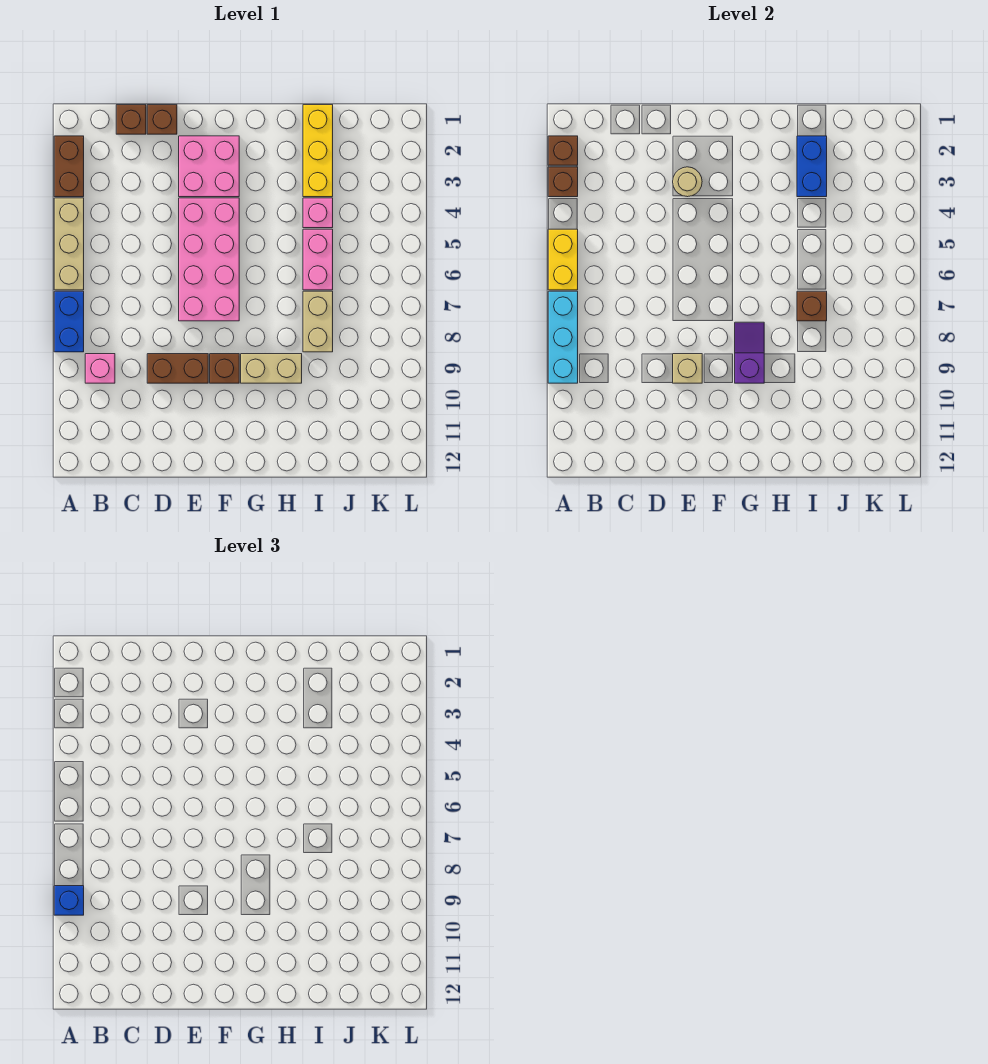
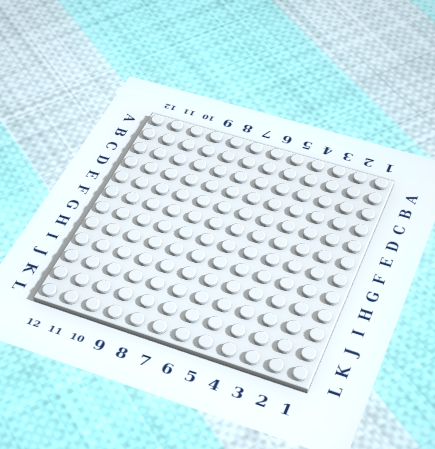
none -> brown 1x2 brick [54,136,84,197]
none -> tan 1x3 brick [54,198,84,290]
none -> blue 1x2 brick [54,291,84,352]

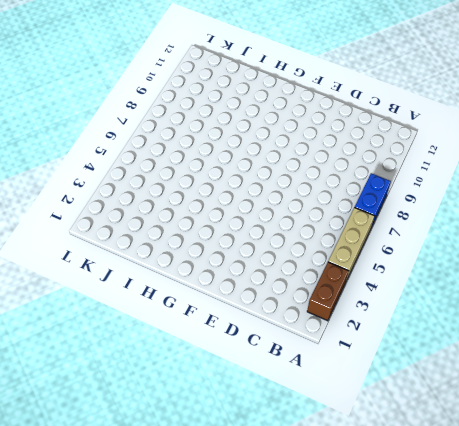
none -> pink 1x1 brick [85,354,115,383]
none -> brown 1x1 brick [116,105,146,134]
none -> brown 1x1 brick [147,105,177,134]

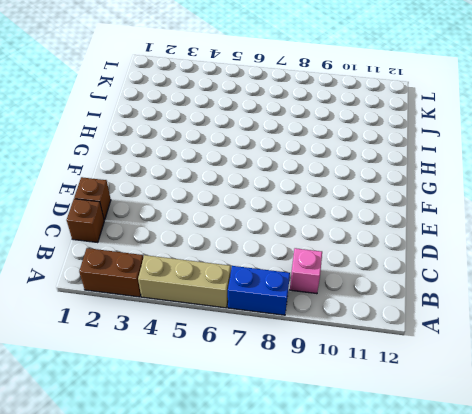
none -> brown 1x2 brick [147,354,208,383]
none -> pink 2x2 brick [179,136,239,197]
none -> pink 2x4 brick [179,198,239,321]

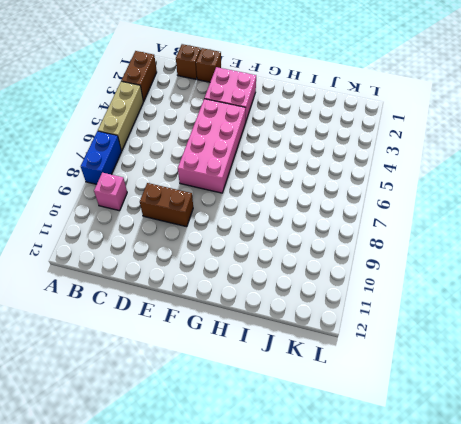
none -> brown 1x1 brick [210,354,239,383]
none -> tan 1x2 brick [241,354,302,383]
none -> yellow 1x3 brick [303,105,333,197]

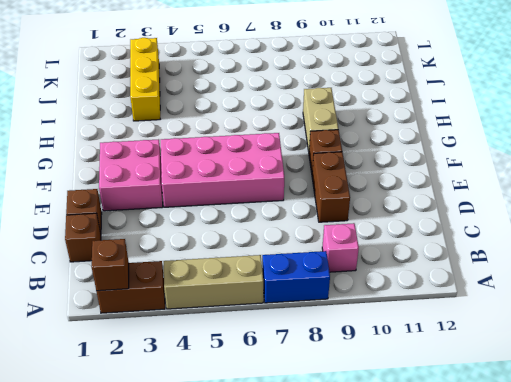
yellow 1x3 brick [130,38,160,121] -> yellow 1x3 brick turned to [303,105,333,197]
none -> pink 1x1 brick [303,198,333,228]
none -> pink 1x2 brick [303,229,333,290]
none -> tan 1x2 brick [303,291,333,352]

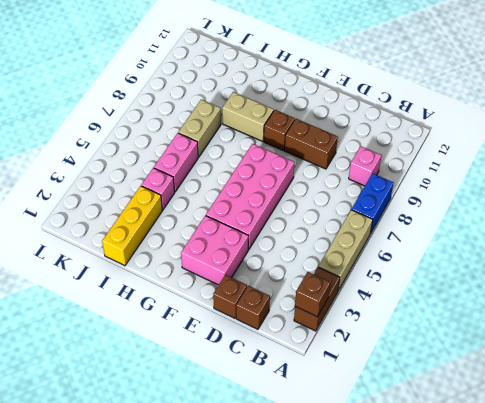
none -> brown 1x1 brick [548,167,578,197]
none -> yellow 1x2 brick [548,229,578,290]
none -> cyan 1x3 brick [548,291,578,383]

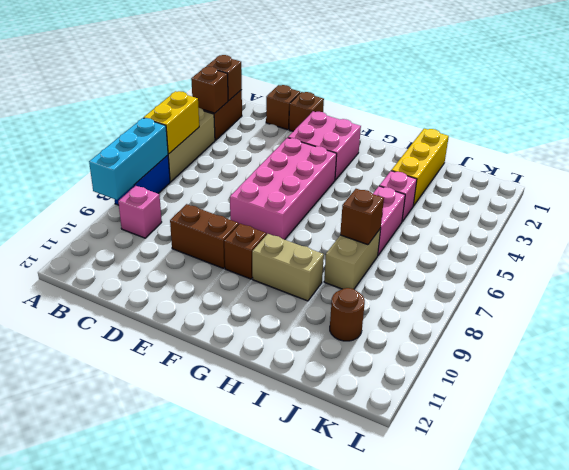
brown 1x1 round brick [330,288,365,341] -> none
none -> tan 1x1 round brick [673,167,702,197]
none -> tan 1x1 brick [673,354,702,383]
none -> purple 1x2 slope [735,322,764,383]

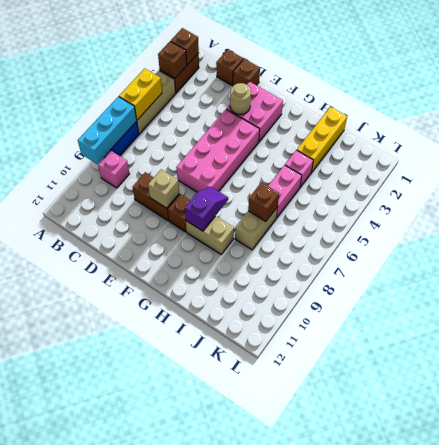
none -> blue 1x2 brick [797,136,827,197]
none -> blue 1x1 brick [54,886,84,915]

